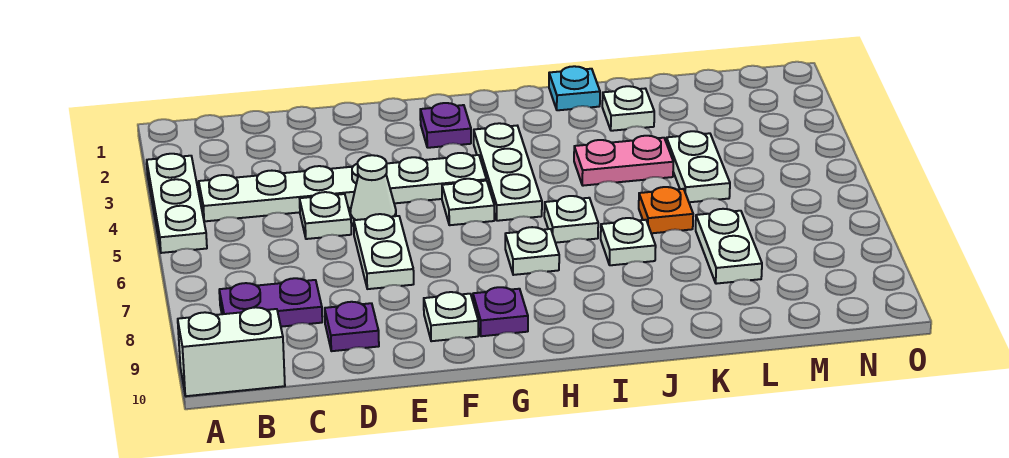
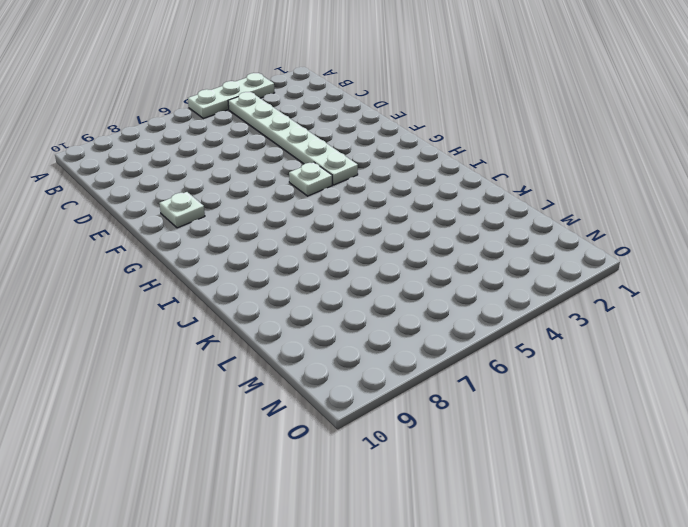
none -> white 1x2 brick [178,307,285,396]
none -> purple 1x2 plate [219,278,322,327]
none -> white 1x1 plate [300,192,351,239]

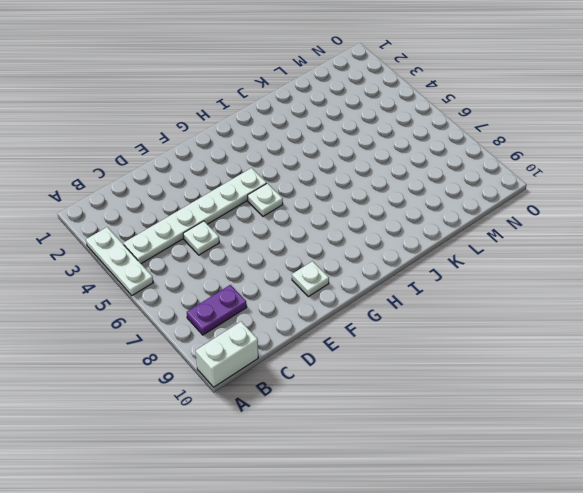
none -> purple 1x1 plate [325,302,379,351]
none -> white 1x1 cone [350,155,396,226]
none -> white 1x2 plate [354,214,414,289]

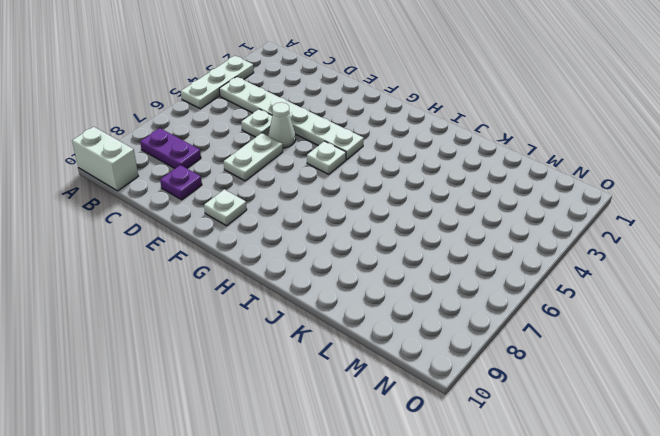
none -> purple 1x1 plate [420,103,471,148]
none -> purple 1x1 plate [473,287,528,336]
none -> white 1x3 plate [474,123,542,221]

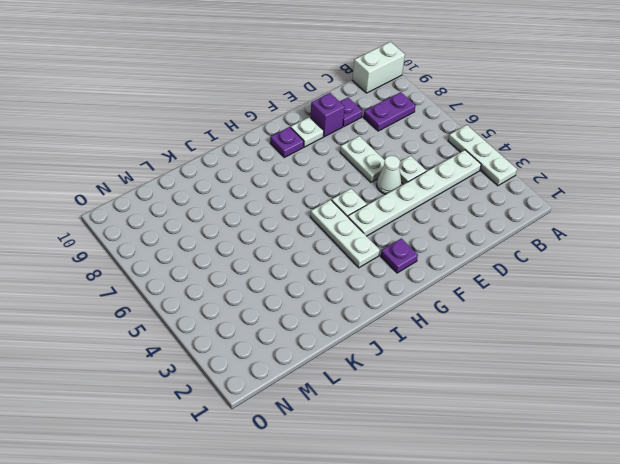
purple 1x1 brick [310,93,345,137] -> none
none -> white 1x1 plate [505,227,559,275]
none -> white 1x1 plate [544,196,598,243]
none -> cyan 1x1 plate [549,66,600,110]

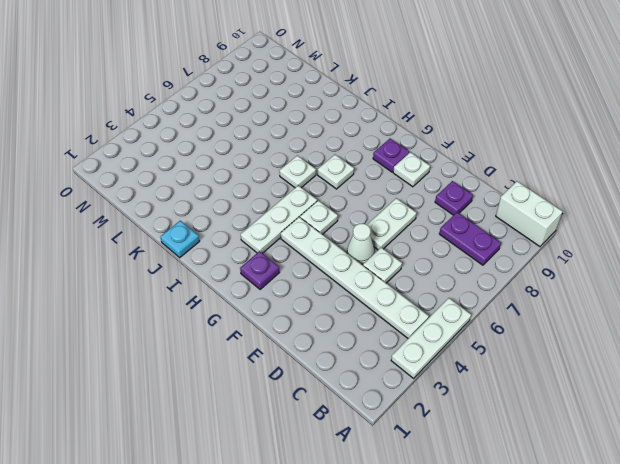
none -> pink 1x2 plate [574,136,673,186]
none -> white 1x1 plate [601,218,656,265]
none -> white 1x1 plate [602,86,654,131]

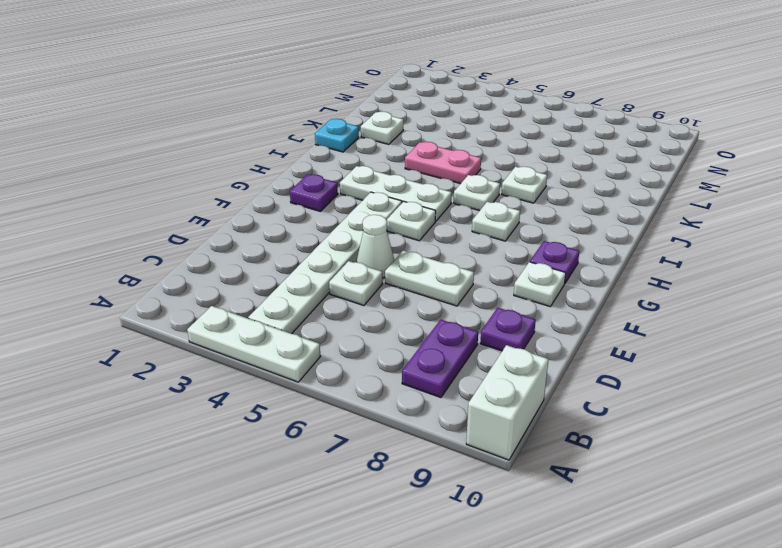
pink 1x2 plate [405,142,481,184] -> pink 1x2 plate turned to [574,136,673,186]
none -> orange 1x1 plate [639,187,693,233]
none -> white 1x2 plate [666,131,730,202]
none -> white 1x2 plate [696,209,762,284]

